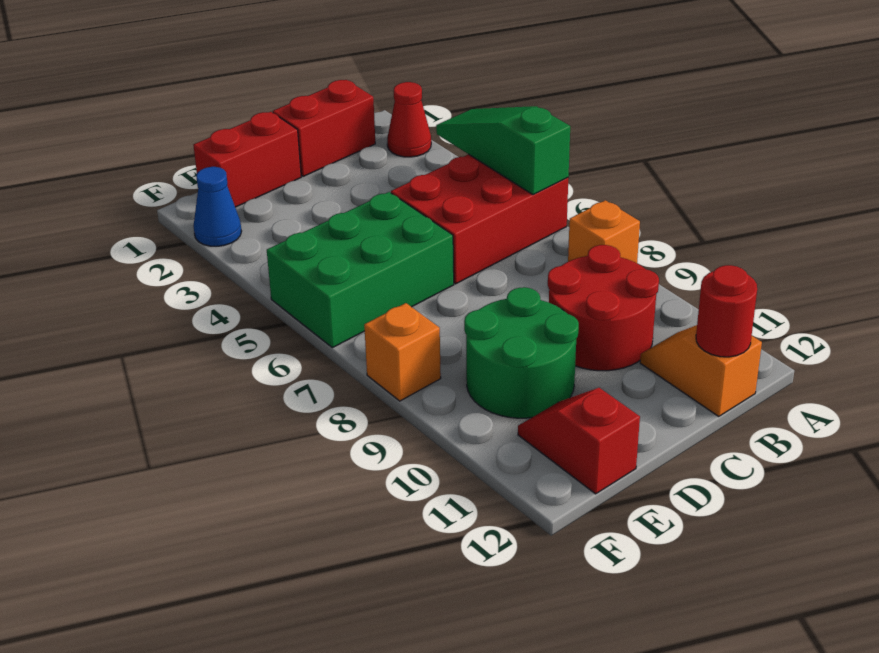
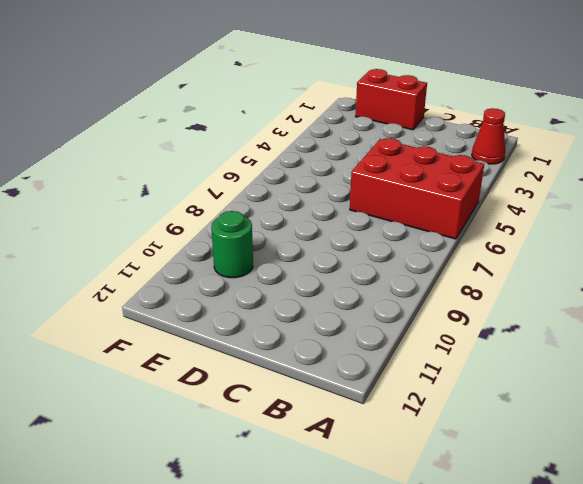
green 1x1 round brick [211,211,253,278] -> green 2x2 round brick [464,287,579,418]
none -> orange 1x1 brick [568,200,640,263]
none -> red 1x2 brick [273,80,375,176]
none -> red 2x2 round brick [548,245,659,371]

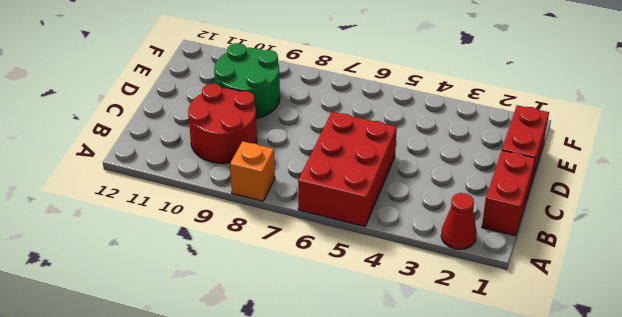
none -> orange 1x2 slope [640,325,762,416]
none -> green 2x3 brick [267,192,454,348]
none -> red 1x2 slope [518,388,640,494]

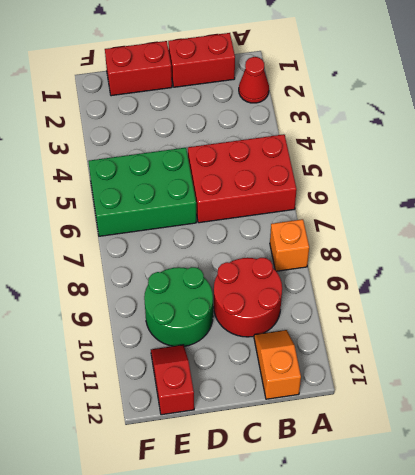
none -> blue 1x1 cone [194,167,242,246]
none -> orange 1x1 brick [364,303,441,401]
none -> green 1x3 slope [436,106,570,195]

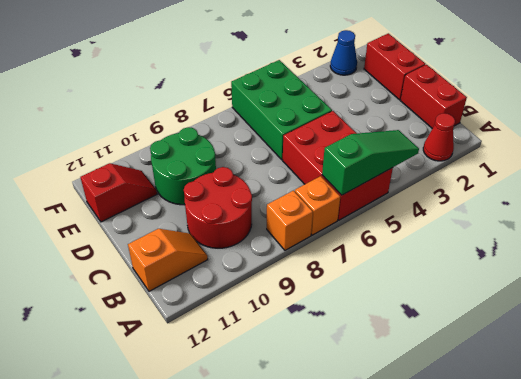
orange 1x1 brick [295,176,340,235] -> orange 1x1 brick moved to [364,303,441,401]
none -> red 1x1 round brick [696,265,757,357]

